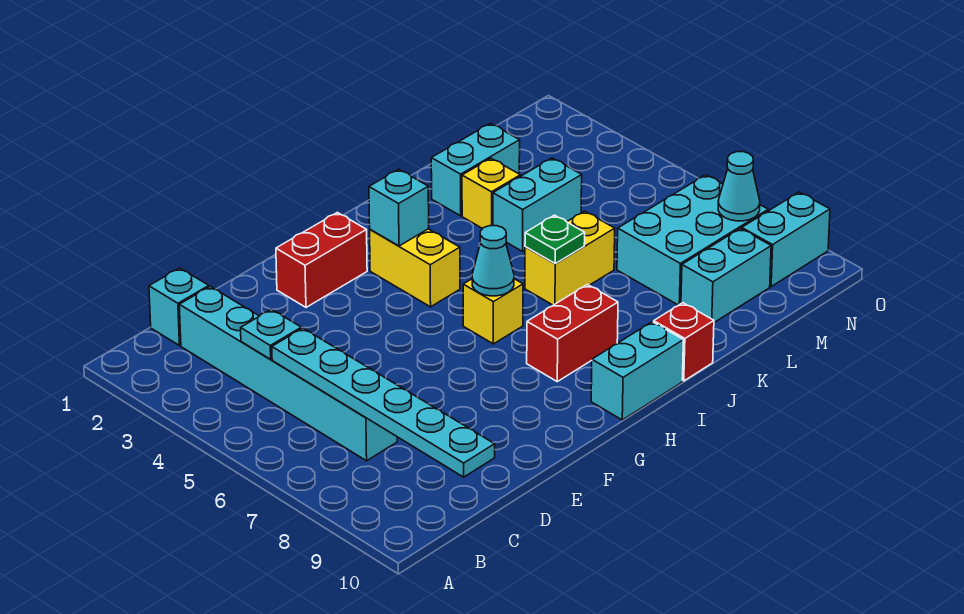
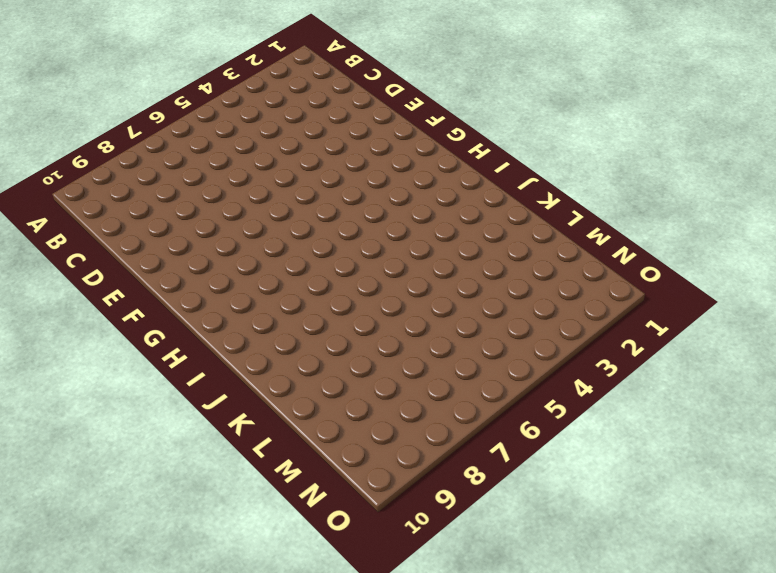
none -> cyan 1x1 brick [149,268,209,346]
none -> cyan 1x6 brick [179,286,397,461]
none -> red 1x2 brick [276,212,367,307]

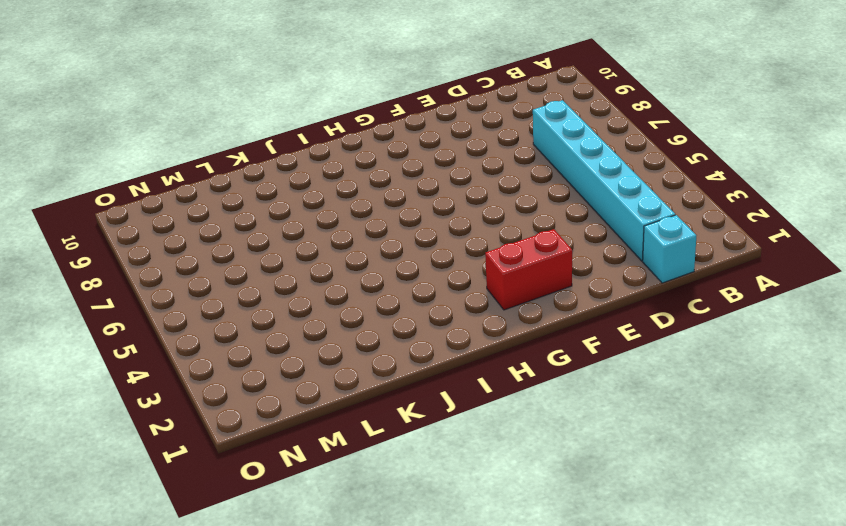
none -> yellow 1x2 brick [370,229,460,307]
none -> yellow 1x1 brick [463,279,523,344]
none -> red 1x2 brick [527,285,618,382]

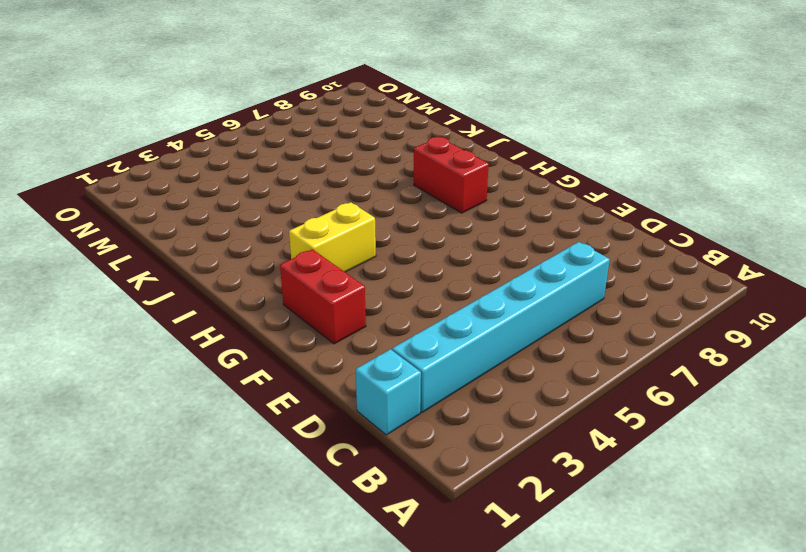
none -> yellow 1x1 brick [463,279,523,344]
none -> cyan 1x2 brick [591,322,683,420]
none -> yellow 1x2 brick [525,211,615,305]

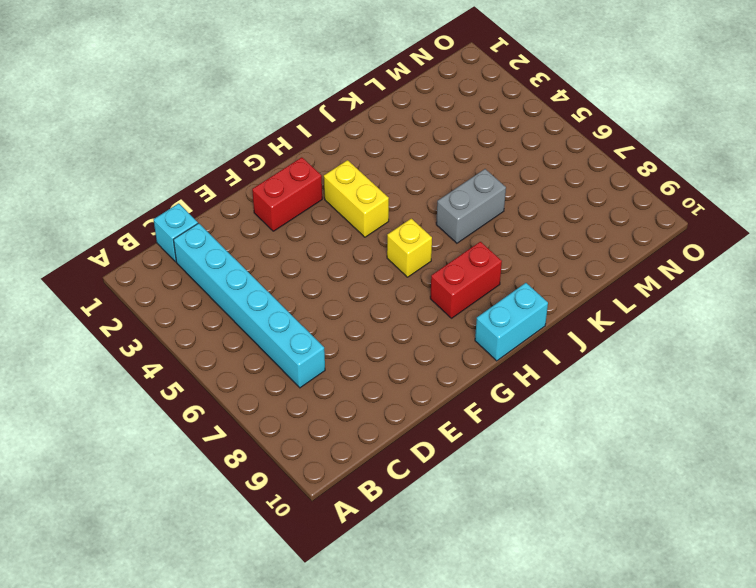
grey 1x2 brick [436,169,506,243] -> yellow 1x2 brick [525,211,615,305]
none -> red 1x1 brick [654,303,714,381]
none -> cyan 1x2 brick [431,123,520,216]
none -> yellow 1x1 brick [462,158,520,229]

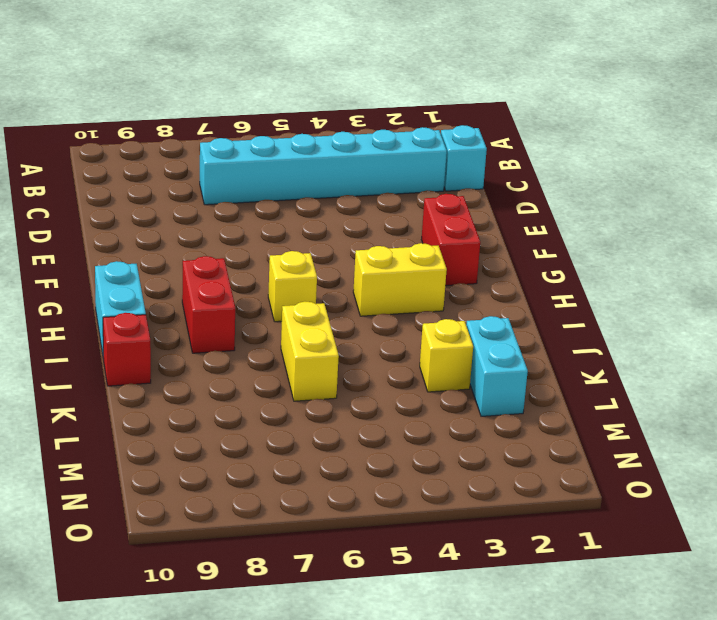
none -> cyan 1x2 brick [493,158,582,251]
none -> cyan 2x3 brick [617,175,768,305]
none -> cyan 1x2 brick [681,228,771,322]

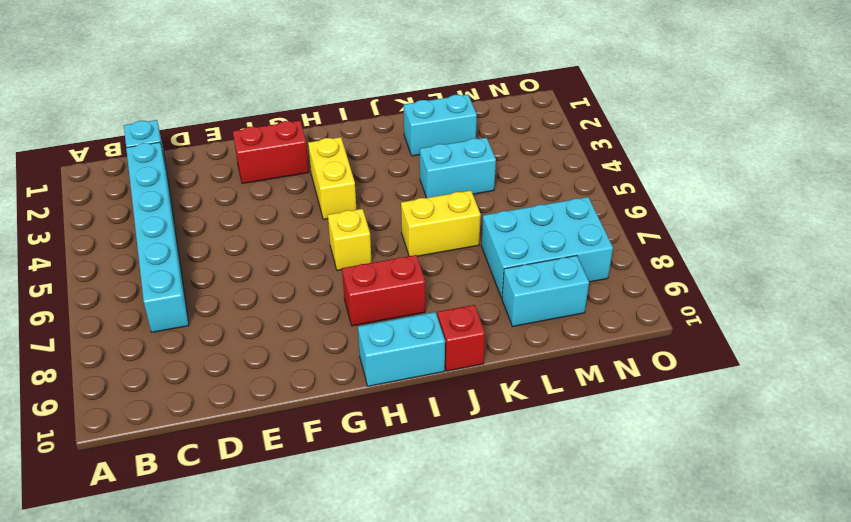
none -> yellow 1x1 brick [462,158,520,229]
none -> cyan 1x2 brick [742,192,830,286]
none -> cyan 1x1 plate [241,309,301,359]

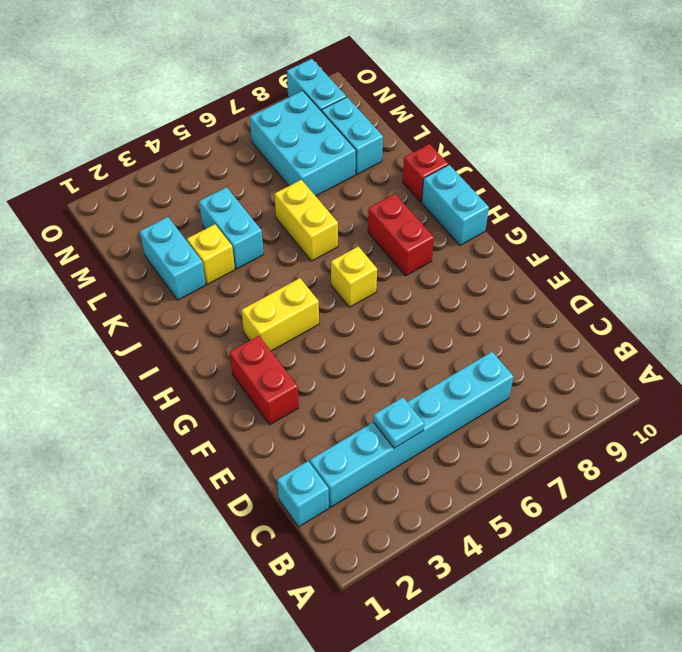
none -> cyan 1x6 plate [272,328,495,477]
none -> cyan 1x1 brick [369,169,429,246]
none -> cyan 1x1 cone [472,226,514,296]

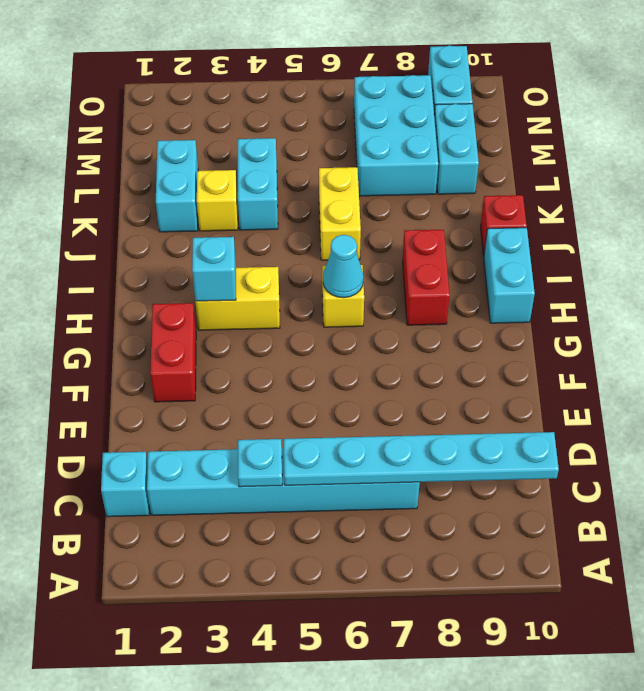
none -> green 1x1 plate [525,215,585,263]
none -> cyan 1x1 cone [718,152,760,221]

